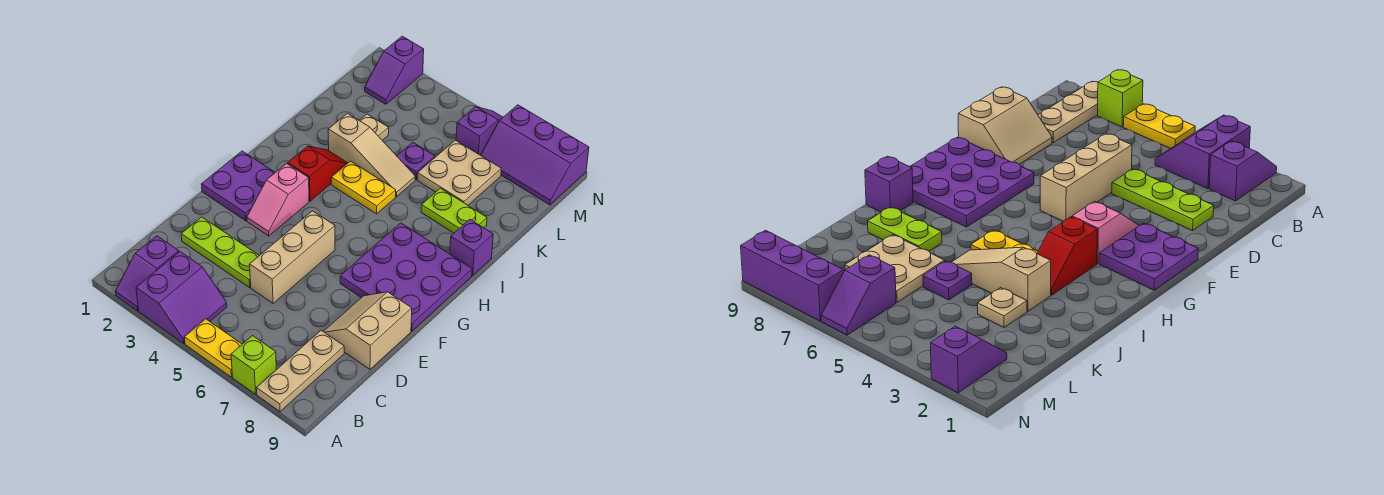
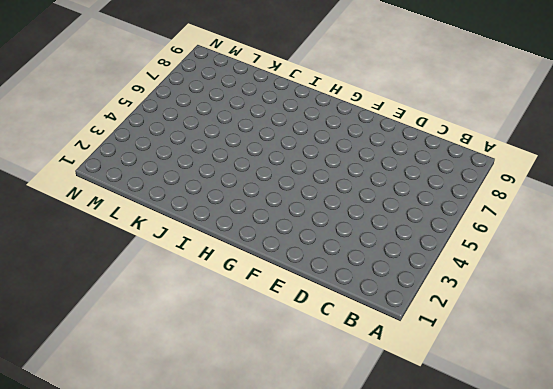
none -> purple 1x2 slope [115,236,179,311]
none -> purple 2x2 slope [136,252,227,344]
none -> yellow 1x2 plate [184,319,242,377]

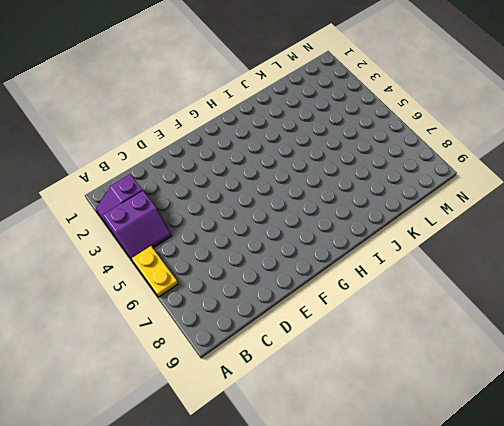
none -> lime 1x1 brick [231,336,276,394]
none -> tan 1x3 plate [256,330,344,411]
none -> lime 1x3 plate [181,217,259,287]

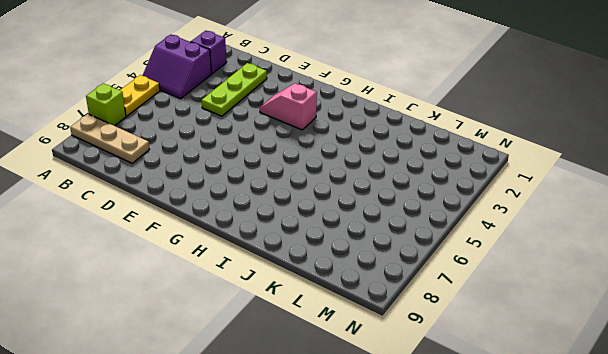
none -> tan 1x3 brick [250,211,335,303]
none -> tan 2x2 slope [323,292,412,369]
none -> purple 2x2 plate [201,151,275,221]

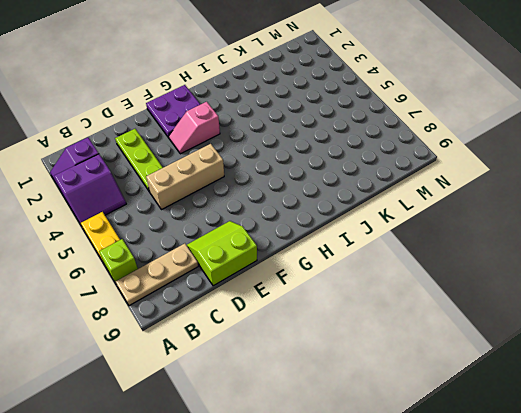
lime 2x2 slope [187,221,257,286] -> tan 2x2 slope [323,292,412,369]
none -> purple 3x3 plate [340,223,472,331]
none -> red 1x2 slope [288,146,347,201]
none -> yellow 1x2 plate [331,161,396,214]

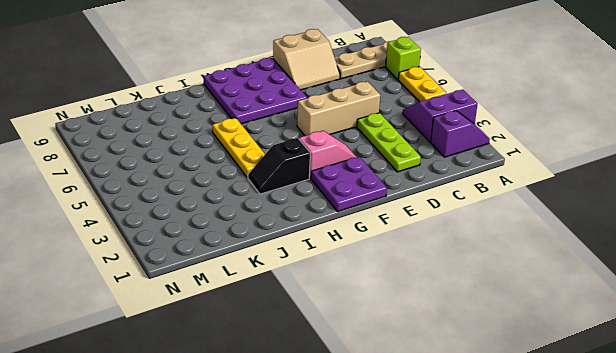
black 1x2 slope [248,138,310,194] -> red 1x2 slope [288,146,347,201]
yellow 1x3 plate [213,118,265,178] -> yellow 1x2 plate [331,161,396,214]
none -> purple 1x1 brick [450,219,493,275]
none -> tan 1x3 slope [328,113,415,197]
none -> lime 1x2 plate [421,188,487,233]

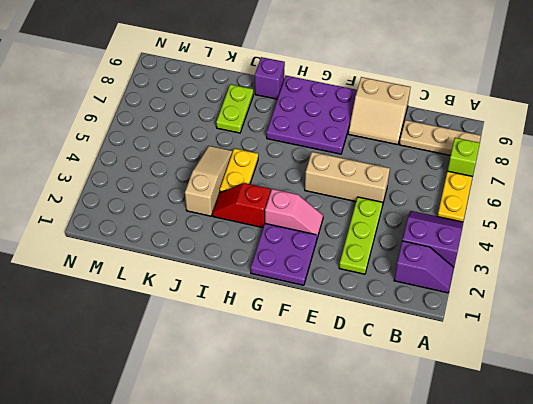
none -> tan 1x1 plate [359,114,389,140]
none -> purple 1x1 plate [397,142,435,180]
none -> tan 2x2 plate [417,140,501,205]

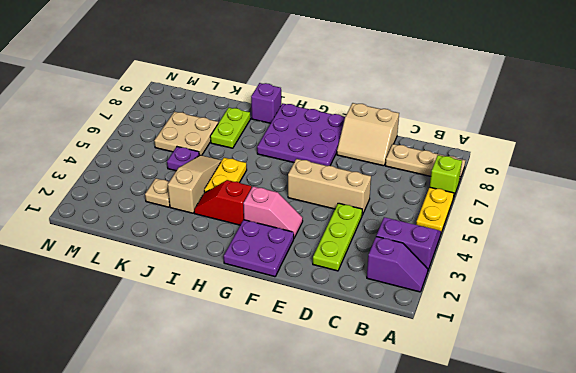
none -> purple 1x2 slope [365,36,424,104]
none -> purple 1x2 slope [456,107,503,155]
none -> purple 2x3 slope [481,105,589,205]

